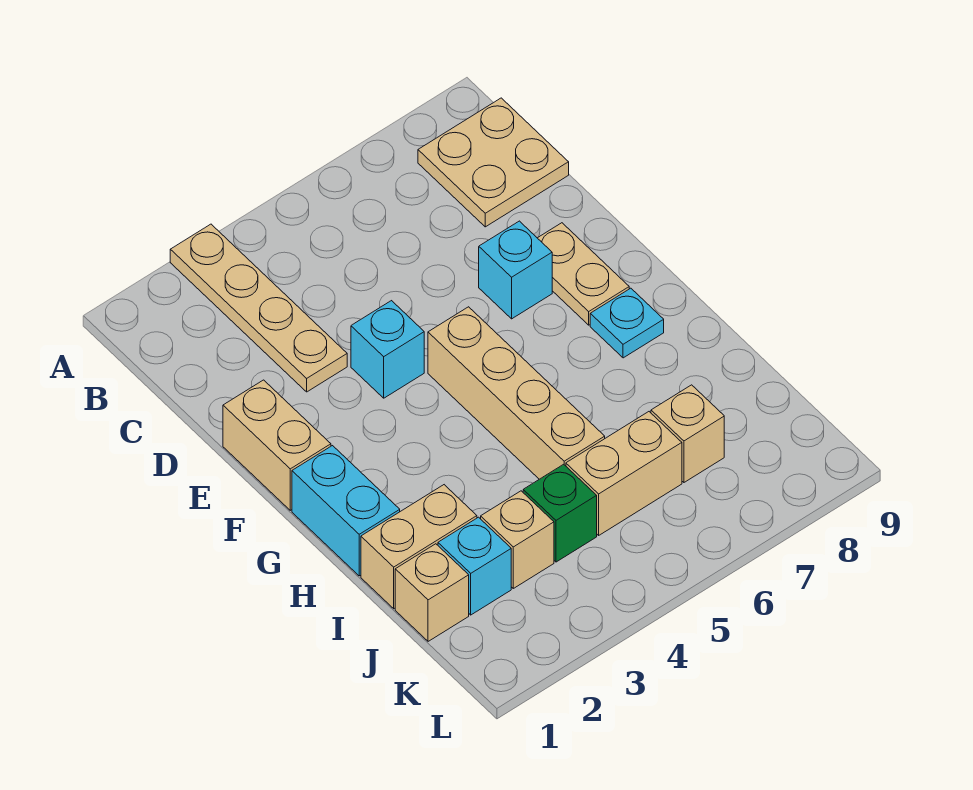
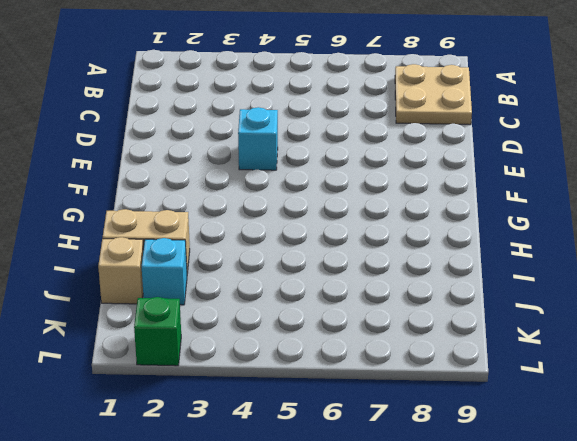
green 1x1 brick [134,297,181,366] -> green 1x1 brick moved to [523,464,597,562]
none -> tan 1x4 plate [170,224,347,392]
none -> tan 1x2 brick [223,380,331,510]
none -> cyan 1x1 brick [479,221,552,319]

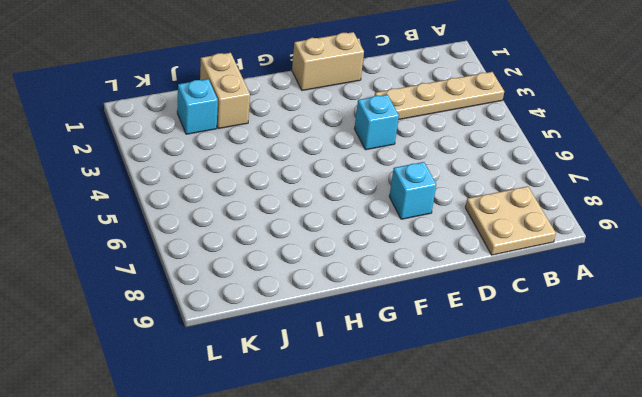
none -> tan 1x2 plate [538,223,629,325]
none -> tan 1x4 brick [428,307,605,479]
none -> cyan 1x2 brick [292,446,400,576]

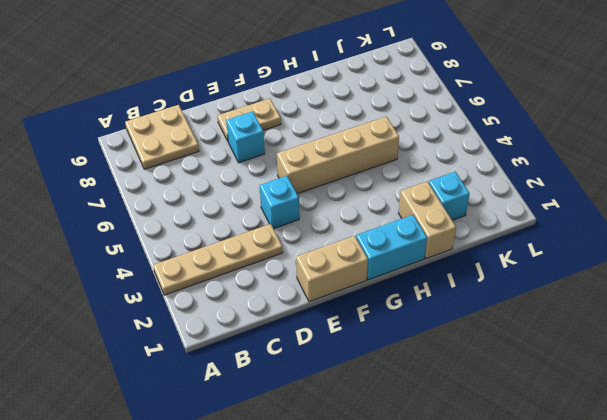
none -> cyan 1x1 plate [590,288,664,358]
none -> tan 1x1 brick [395,544,469,641]
none -> tan 1x1 brick [481,491,554,588]

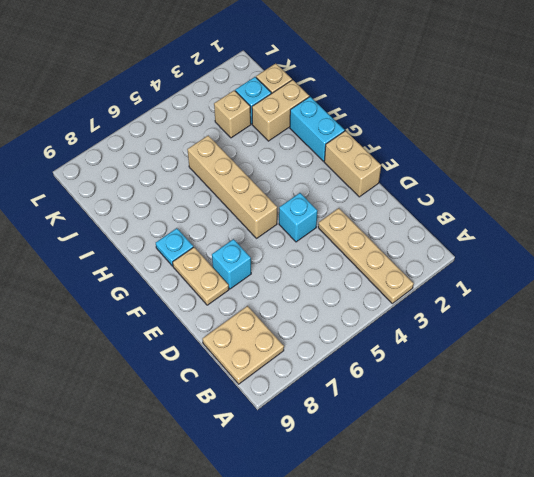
none -> green 1x1 brick [523,464,597,562]
none -> tan 1x2 brick [566,412,682,535]
none -> tan 1x1 brick [651,385,724,482]

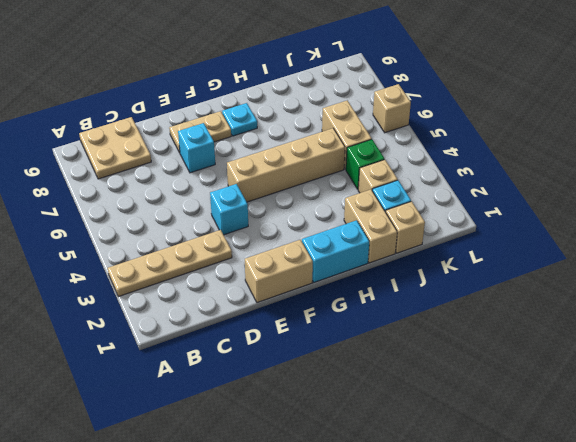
tan 1x1 brick [373,84,411,133] -> tan 1x1 brick moved to [651,385,724,482]

